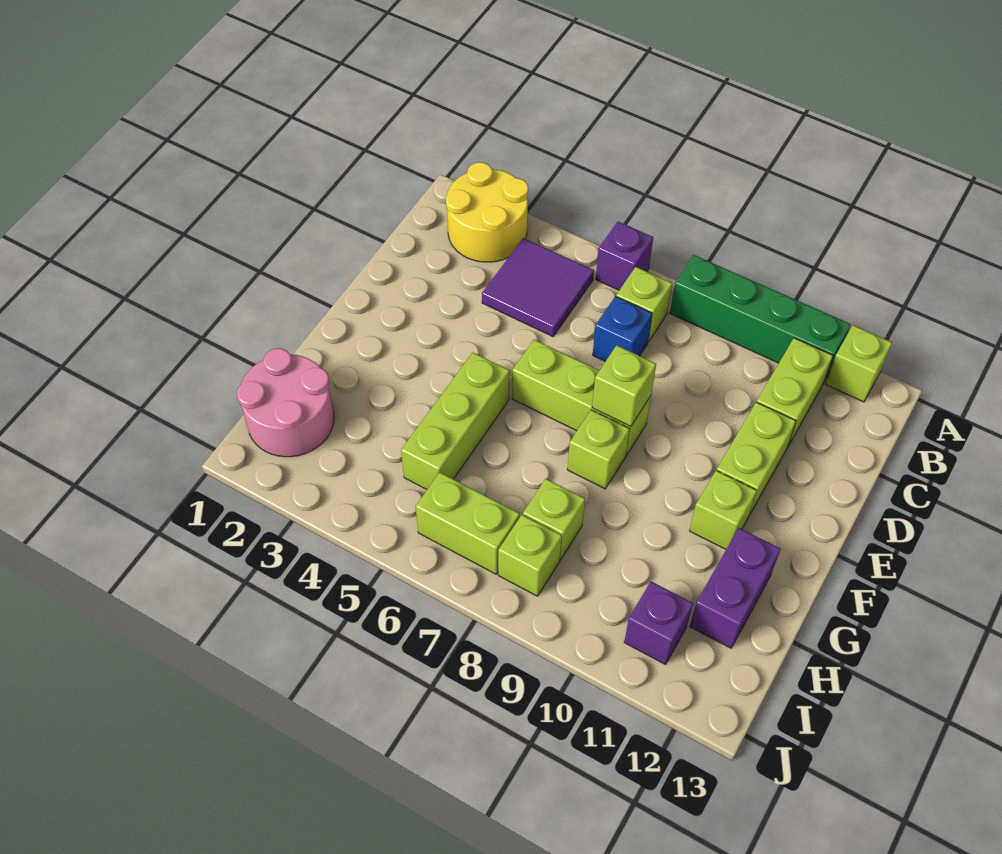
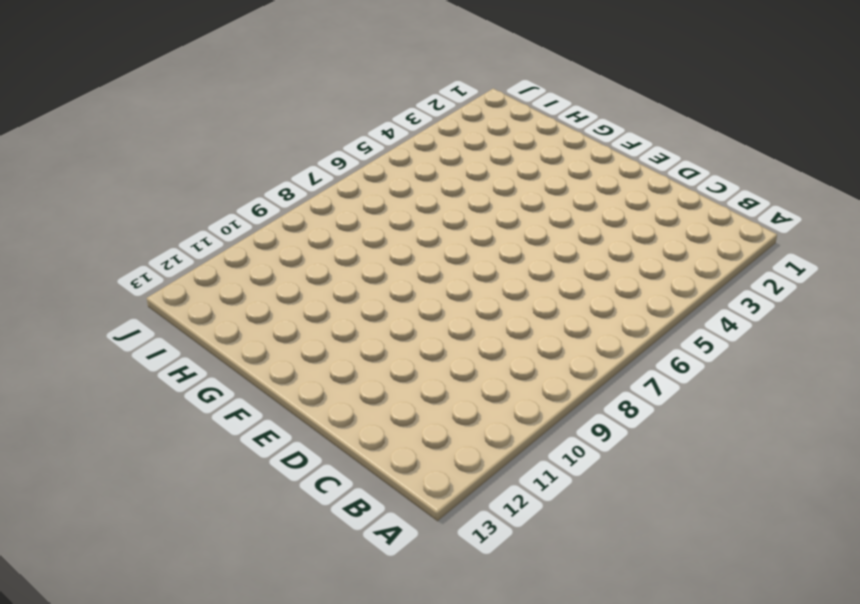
none -> yellow 2x2 round brick [446,162,528,262]
none -> purple 1x1 brick [596,222,653,290]
none -> green 1x4 brick [670,255,851,382]

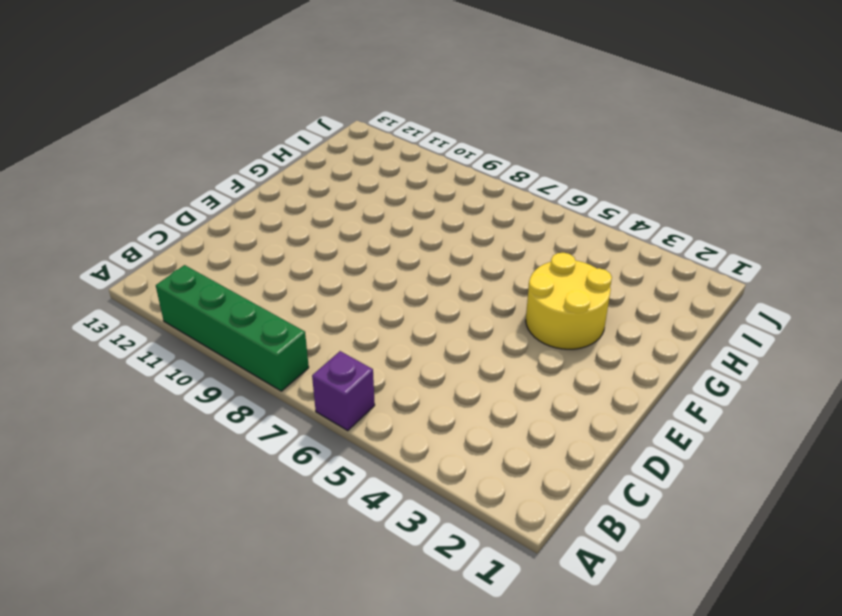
yellow 2x2 round brick [526,253,612,349] -> yellow 2x2 round brick moved to [446,162,528,262]
none -> lime 1x1 brick [826,325,892,402]
none -> purple 2x2 tile [482,238,594,336]
none -> lime 1x1 brick [616,267,672,342]

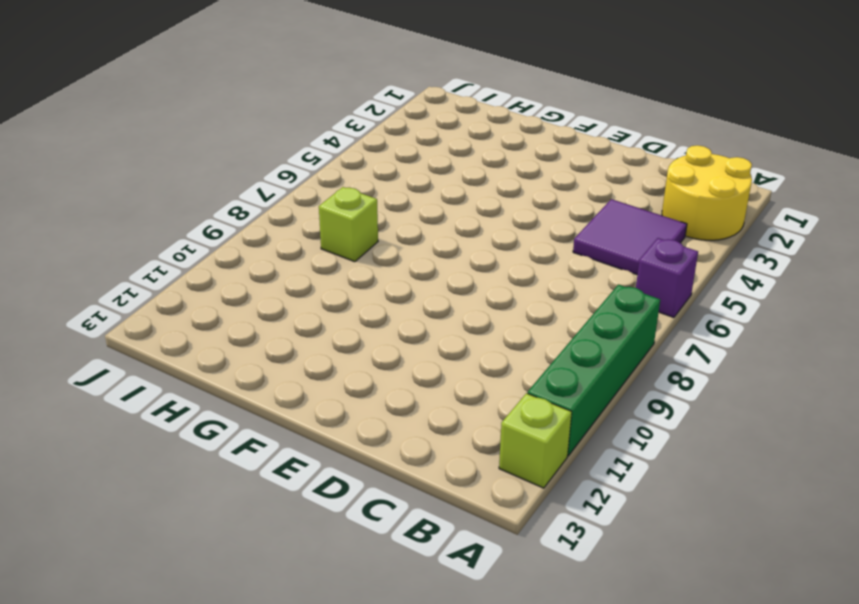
none -> lime 1x1 brick [616,267,672,342]
none -> lime 1x2 brick [757,338,833,446]
none -> blue 1x1 brick [593,296,652,361]

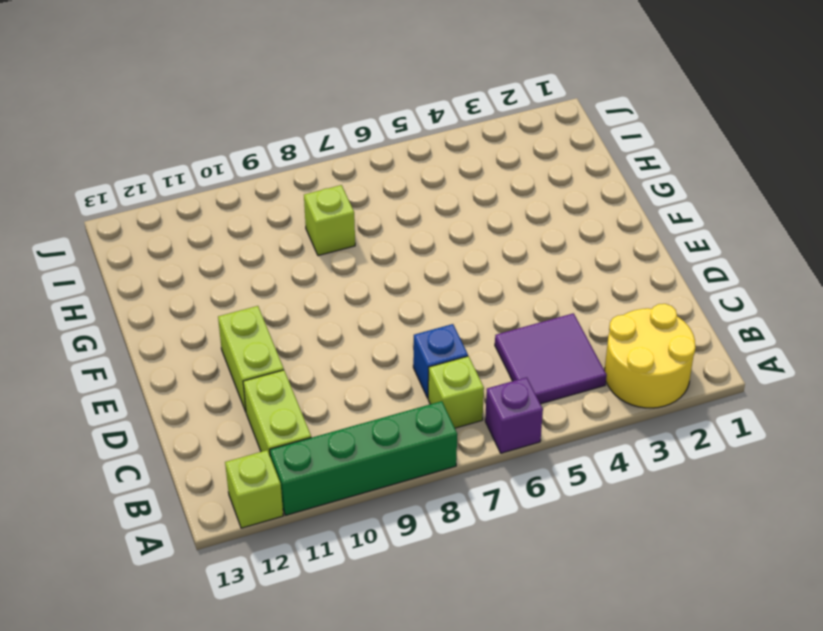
none -> lime 1x3 brick [512,340,651,455]
none -> lime 1x3 brick [401,353,510,489]
none -> lime 1x1 brick [567,410,630,489]

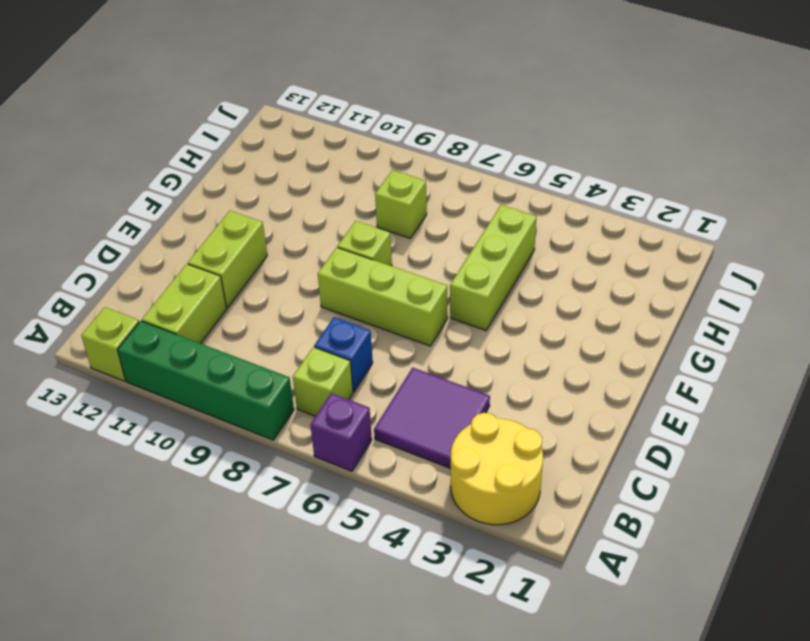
none -> lime 1x1 brick [689,471,757,549]
none -> purple 1x2 brick [690,528,780,648]
none -> pink 2x2 round brick [237,348,334,457]

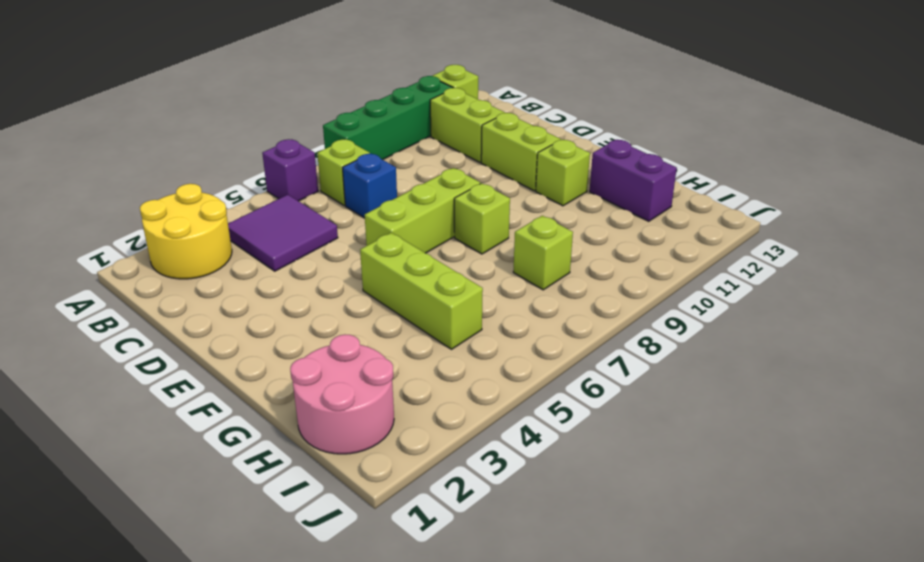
none -> lime 1x2 brick [416,472,520,574]
none -> lime 1x1 brick [498,515,562,596]
none -> purple 1x1 brick [624,582,693,665]

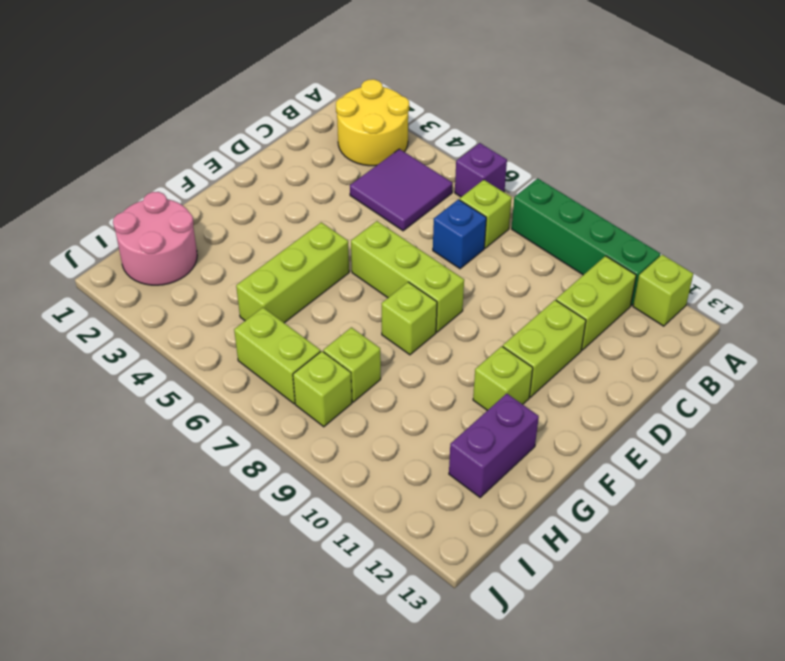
none -> purple 1x1 brick [624,582,693,665]
none -> lime 1x1 brick [592,345,656,427]

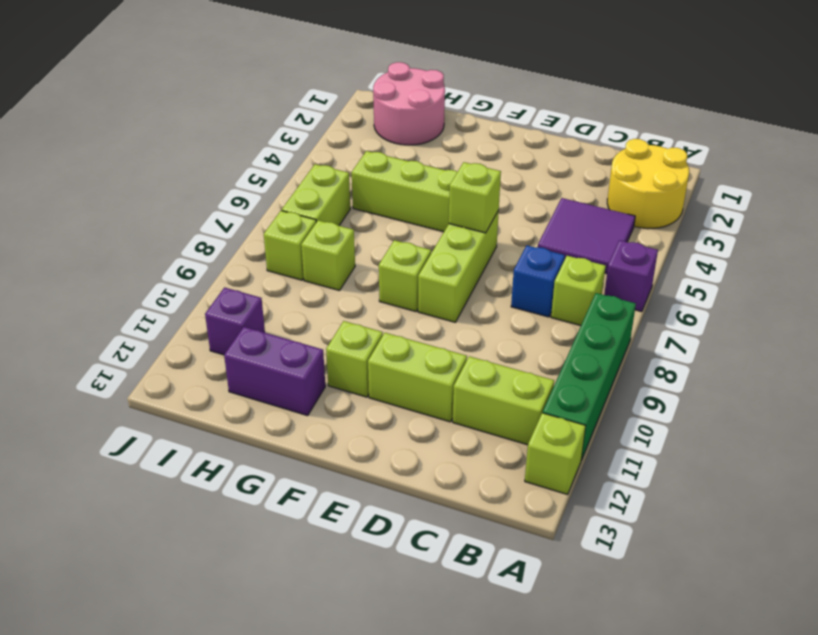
lime 1x1 brick [449,162,501,233] -> lime 1x1 brick moved to [592,345,656,427]

